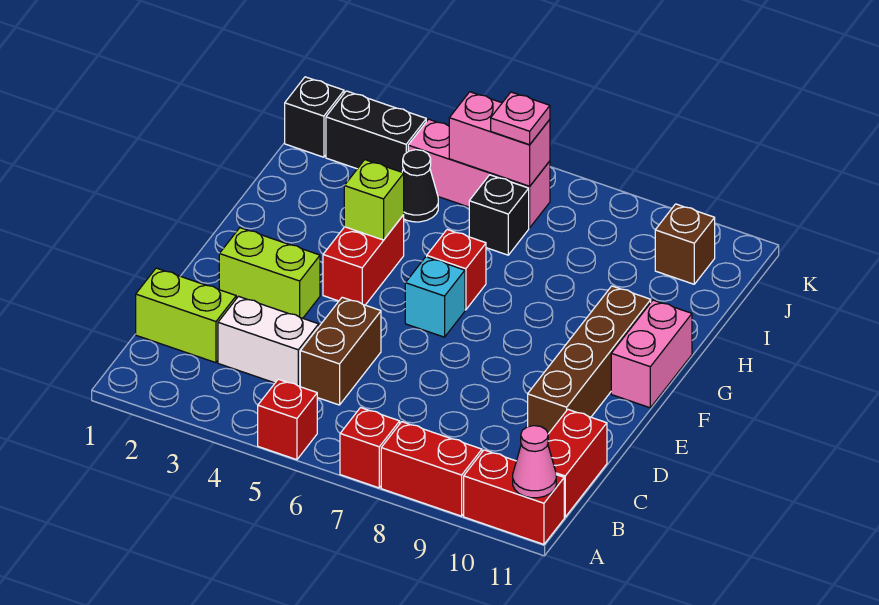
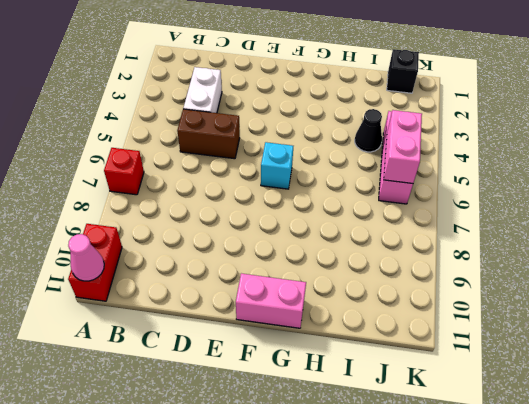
none -> red 1x1 brick [258,379,317,460]
none -> red 1x2 brick [381,422,482,516]
none -> red 1x2 brick [548,410,607,517]

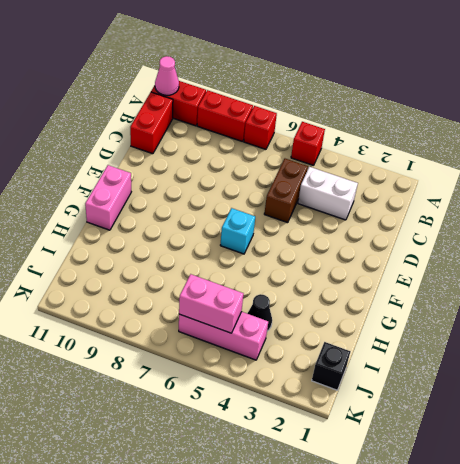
none -> lime 1x2 brick [136,268,236,363]
none -> brown 1x4 brick [528,286,651,434]
none -> lime 1x2 brick [219,228,320,318]

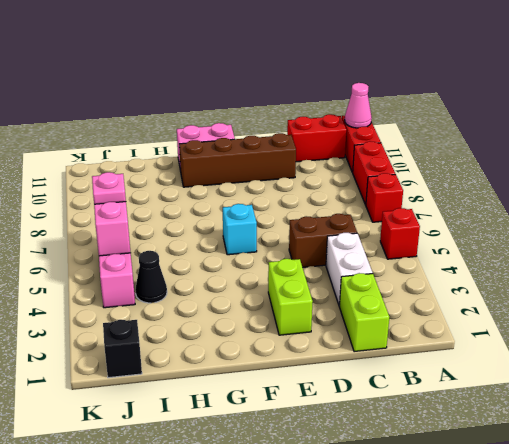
none -> red 1x2 brick [323,215,404,305]
none -> red 1x1 brick [427,230,486,310]
none -> black 1x1 brick [469,175,529,255]

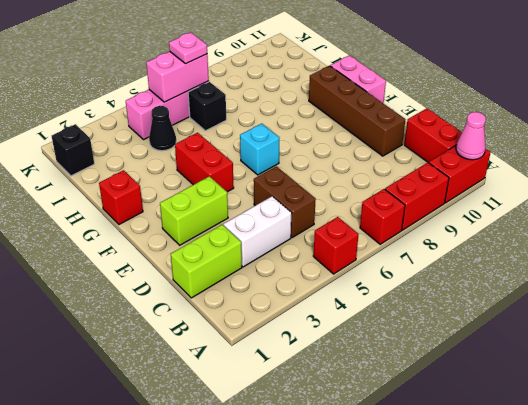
red 1x1 brick [99,170,143,225] -> red 1x1 brick moved to [427,230,486,310]
none -> black 1x2 brick [326,91,426,172]
none -> brown 1x1 brick [655,204,715,284]
none -> lime 1x1 brick [344,160,404,240]

